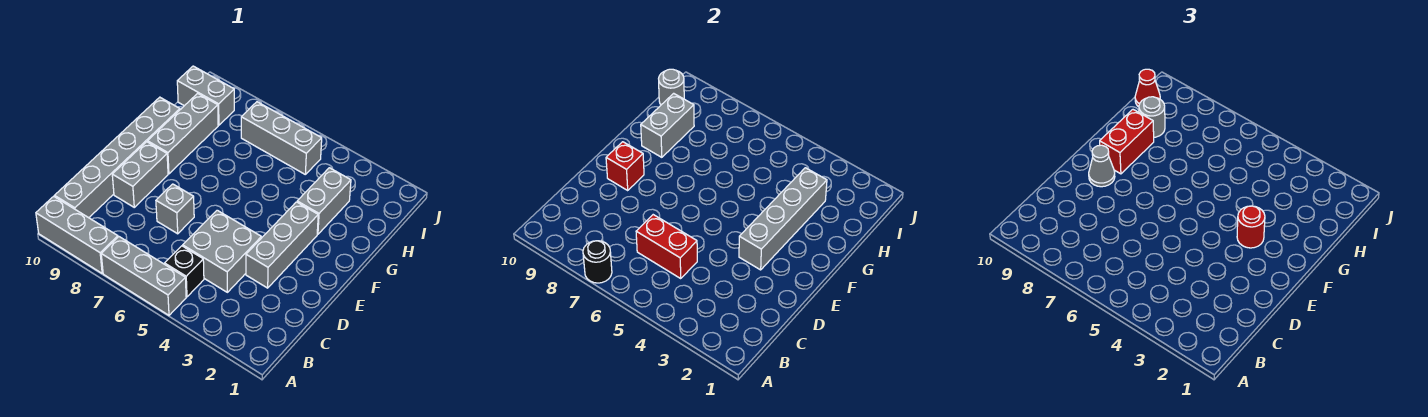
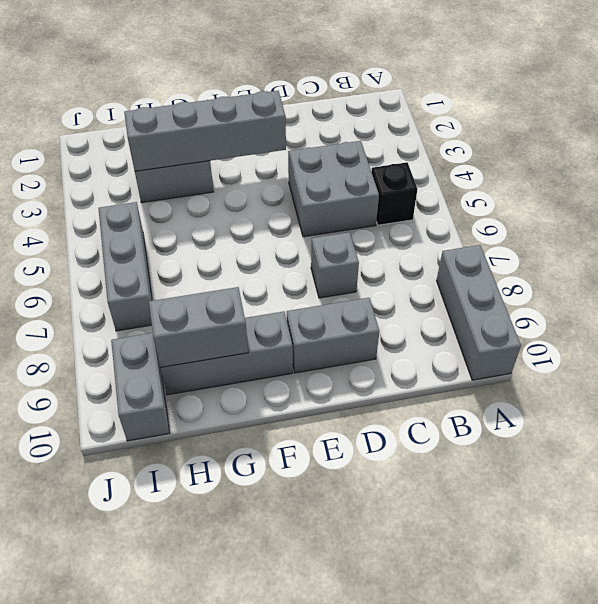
none -> grey 1x3 brick [101,237,186,315]
none -> grey 1x6 brick [55,97,180,218]
none -> grey 1x3 brick [246,202,318,288]

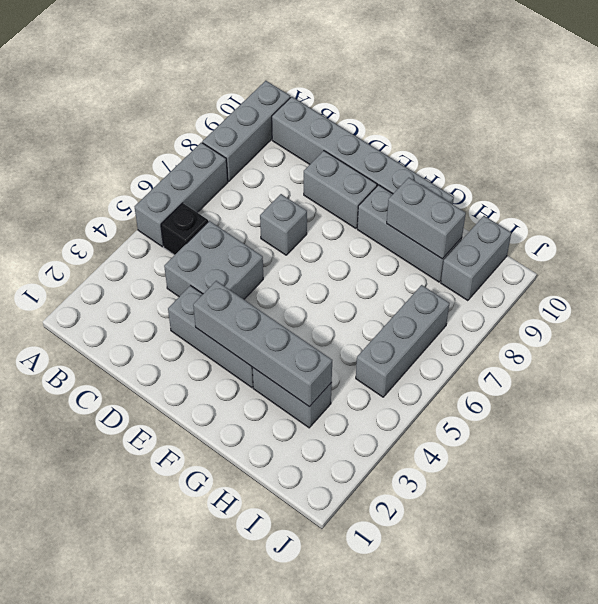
none -> black 1x1 round brick [583,241,612,283]
none -> red 1x2 brick [636,215,697,278]
none -> red 1x1 brick [606,142,644,190]

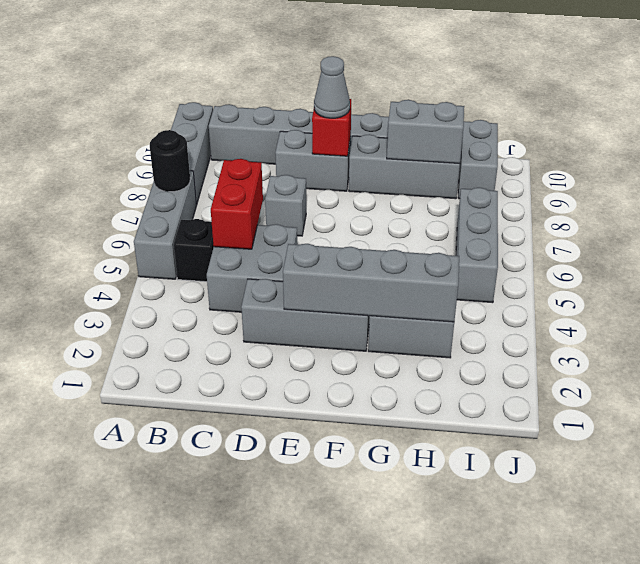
none -> grey 1x1 round brick [659,69,684,105]
none -> red 1x1 round brick [1237,206,1265,248]
none -> red 1x2 brick [1100,110,1154,174]

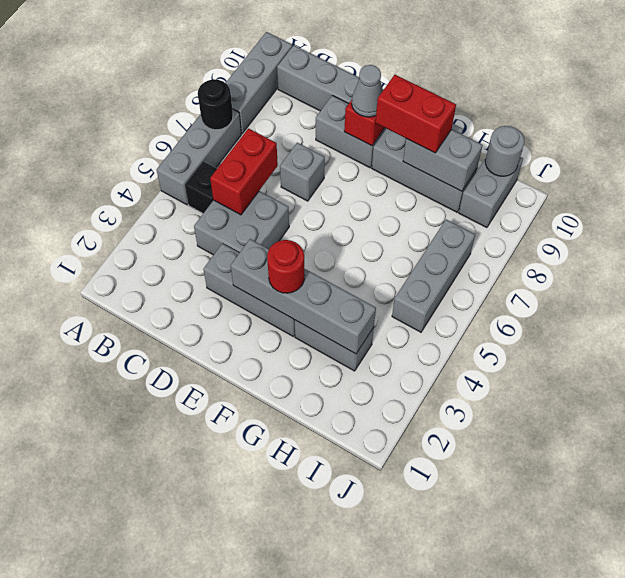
none -> grey 1x1 round brick [1139,97,1165,137]
none -> red 1x1 cone [1135,69,1160,107]

